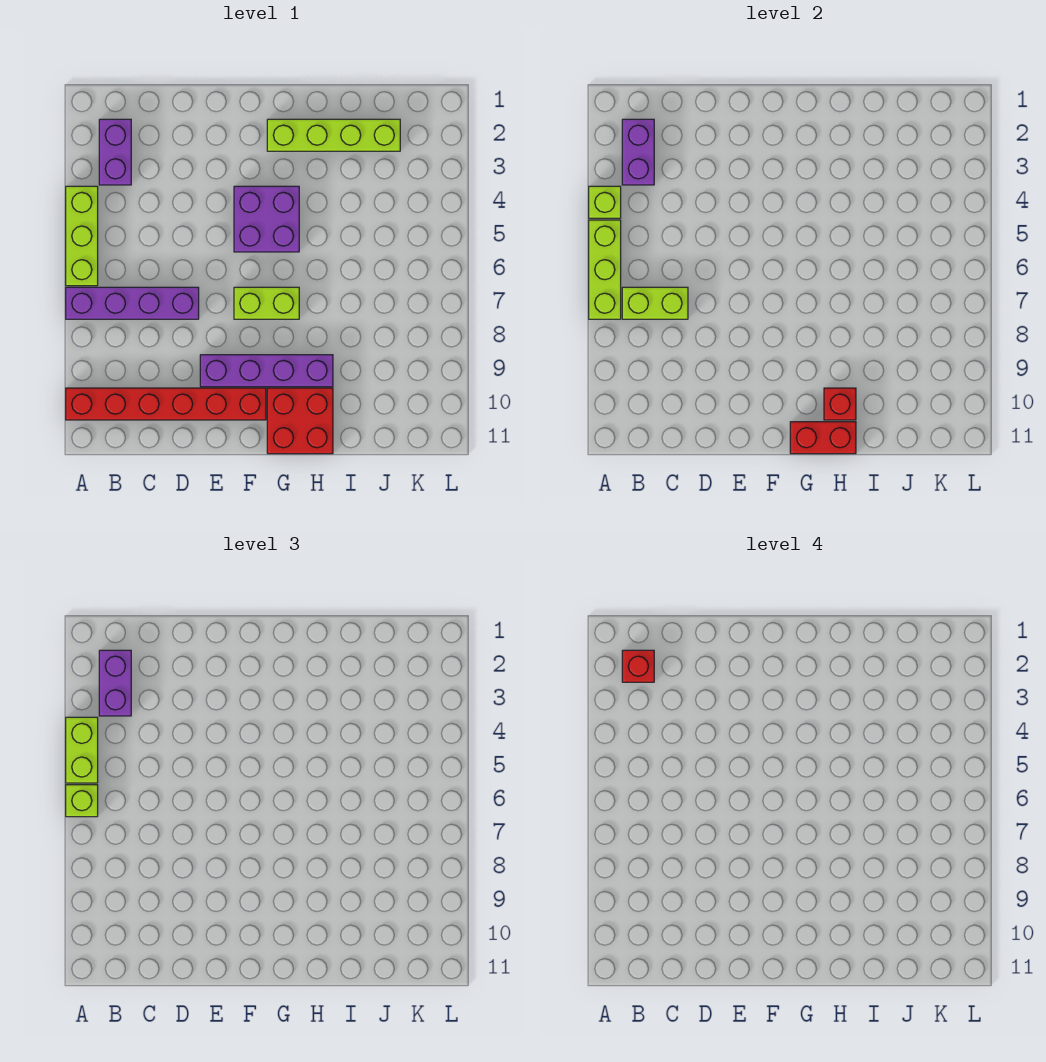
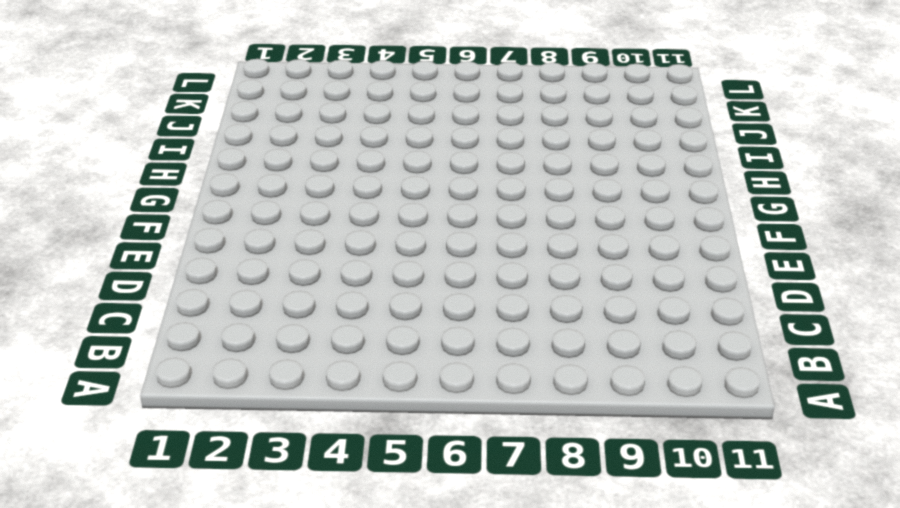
none -> lime 1x3 brick [66,186,98,286]
none -> purple 1x4 brick [66,287,199,319]
none -> red 1x6 brick [66,388,266,420]

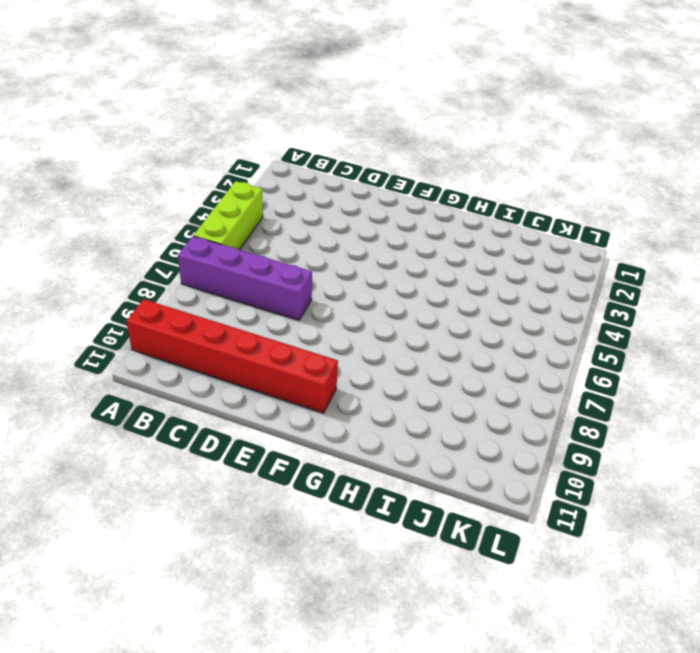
none -> purple 1x2 brick [99,119,131,185]
none -> purple 1x4 brick [200,355,333,387]
none -> purple 2x2 brick [234,186,299,252]

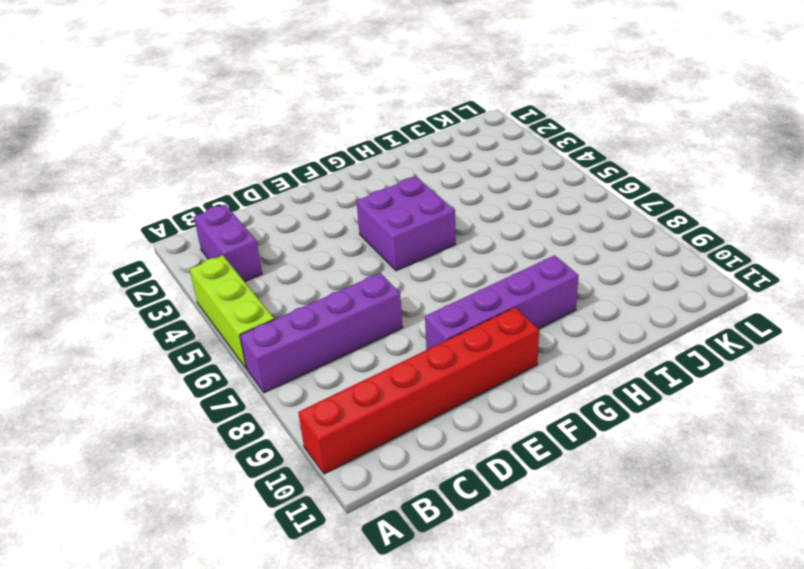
none -> lime 1x2 brick [234,287,299,319]
none -> lime 1x4 brick [267,119,400,151]
none -> red 2x2 brick [267,388,333,454]

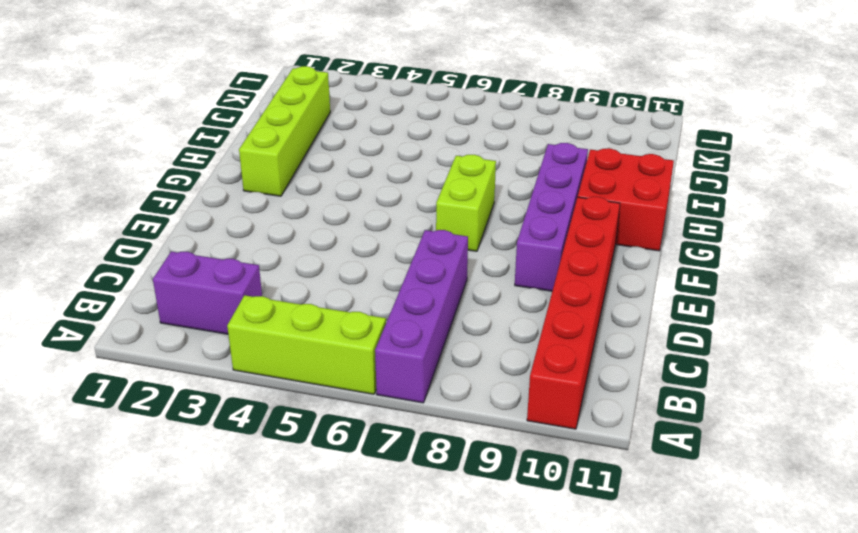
none -> purple 2x2 brick [234,186,299,252]
none -> lime 1x1 brick [589,186,621,218]
none -> lime 1x3 brick [589,220,621,319]

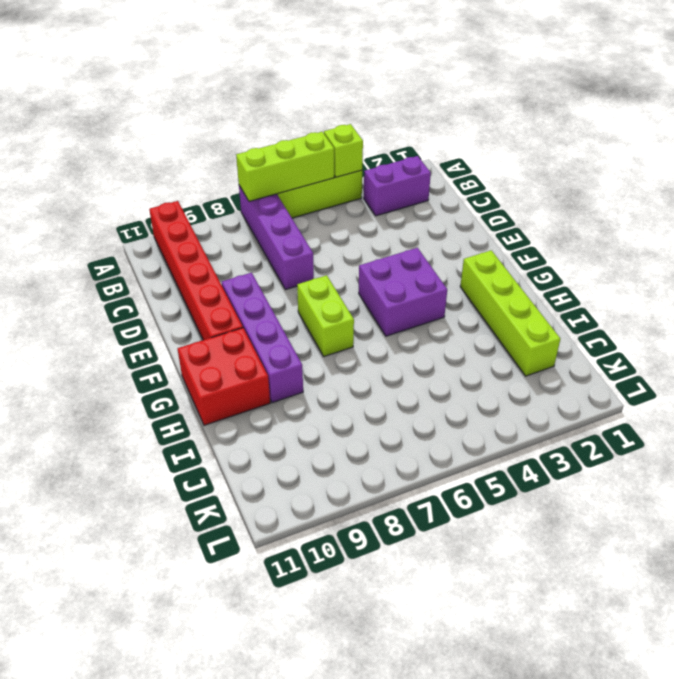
none -> purple 1x2 brick [622,119,654,185]
none -> lime 1x2 brick [622,287,688,319]
none -> red 1x2 brick [790,422,856,454]

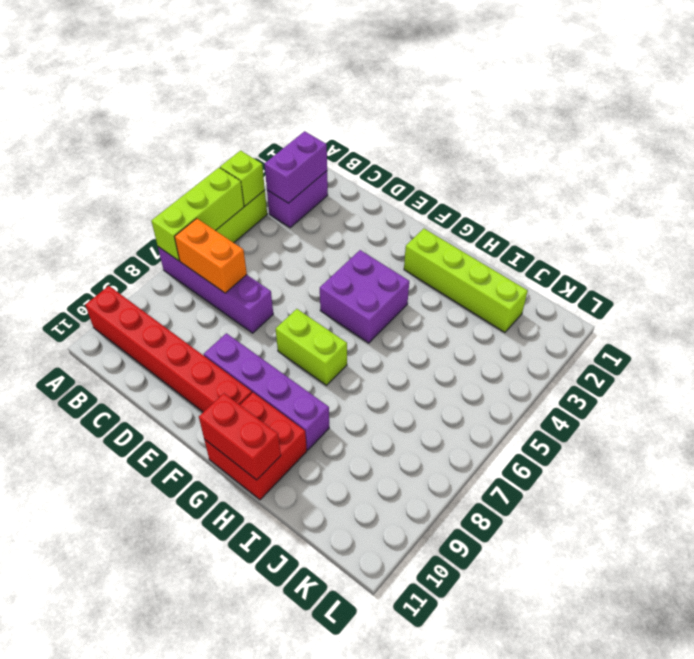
orange 1x2 brick [175,218,247,293] -> lime 1x2 brick [622,287,688,319]
none -> red 1x1 brick [824,388,856,420]
none -> lime 1x2 brick [66,717,98,783]
none -> lime 1x1 brick [66,785,98,817]

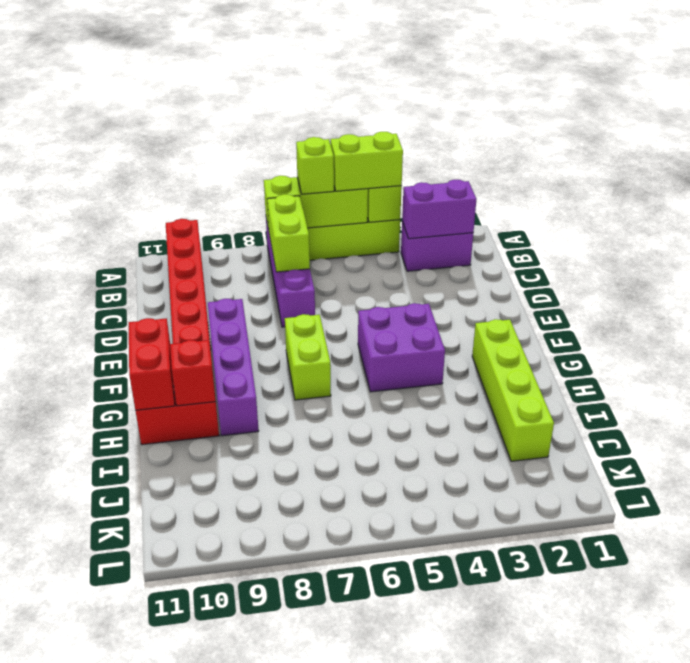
none -> purple 1x2 brick [99,650,131,716]
none -> red 1x1 brick [622,650,654,682]

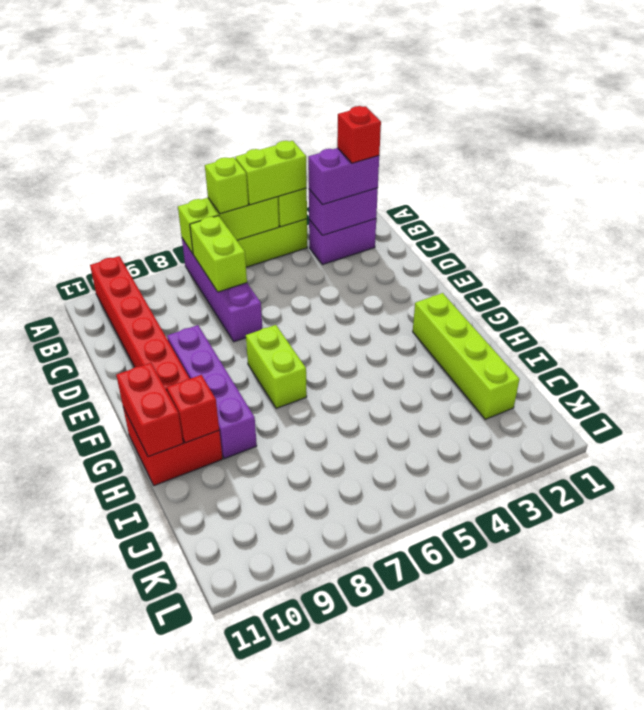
none -> purple 2x2 brick [234,186,299,252]

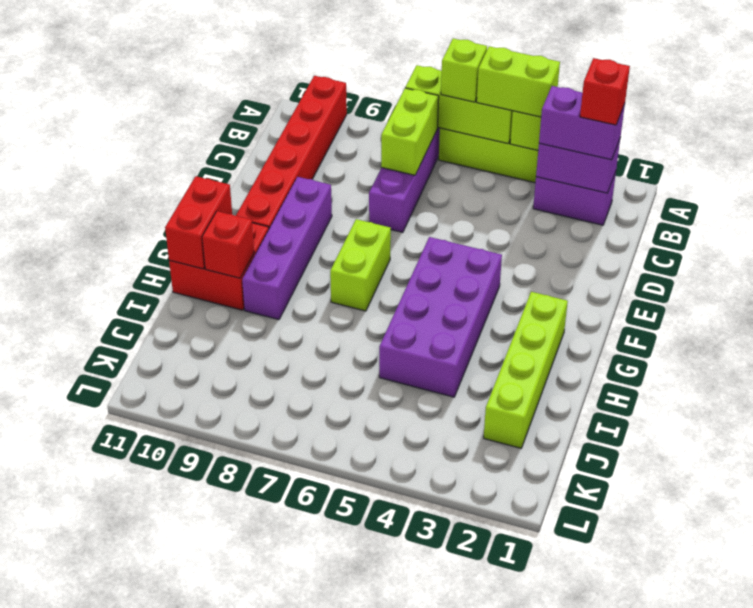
purple 2x4 brick [379,237,502,397] -> purple 2x2 brick [234,186,299,252]

